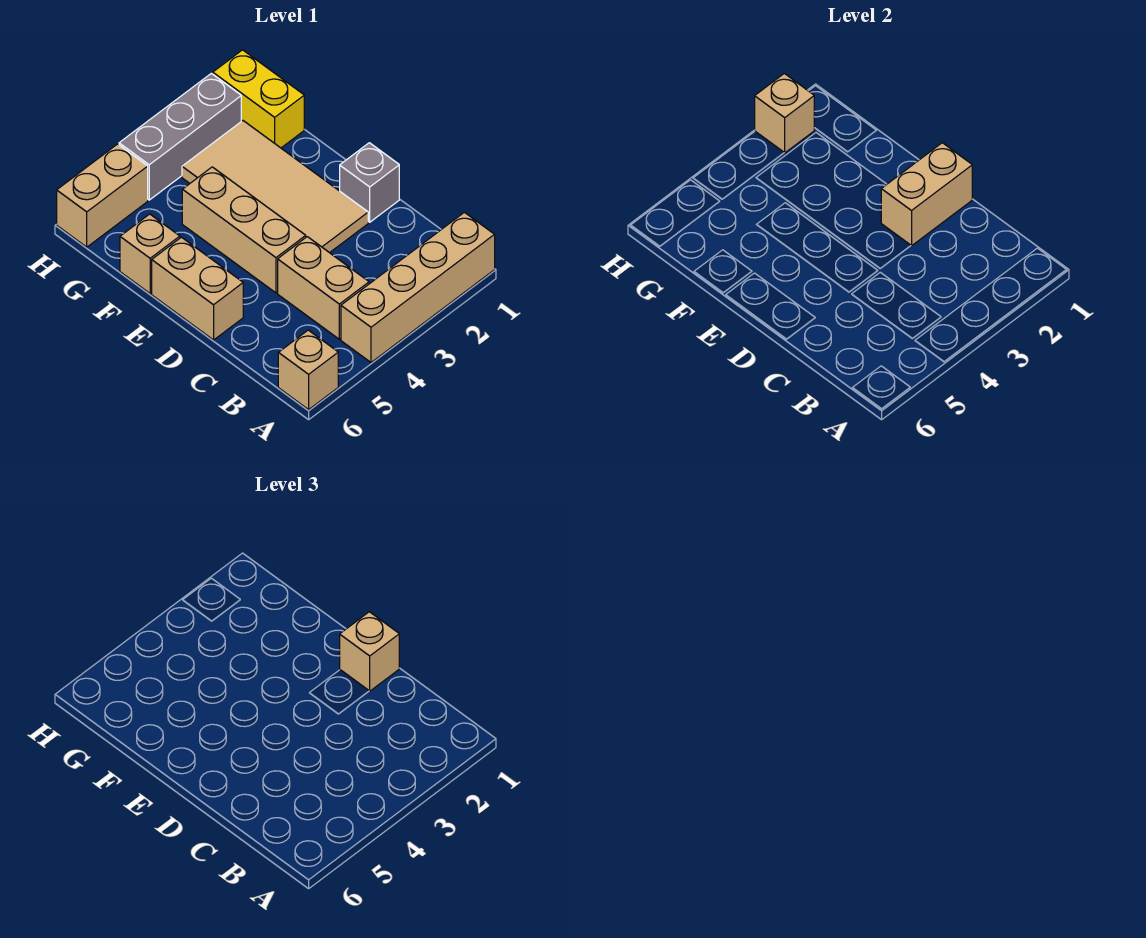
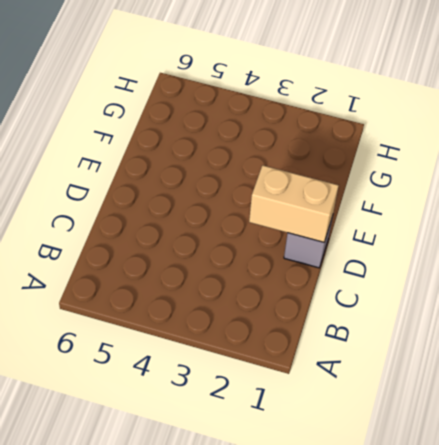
none -> tan 1x4 brick [341,212,495,362]
none -> tan 1x1 brick [278,330,338,410]
none -> tan 1x2 brick [278,237,369,339]

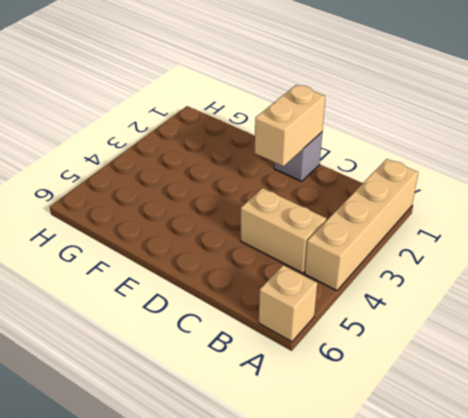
none -> tan 2x4 tile [182,121,368,253]
none -> tan 1x3 brick [182,167,306,293]
none -> tan 1x2 brick [152,237,243,340]

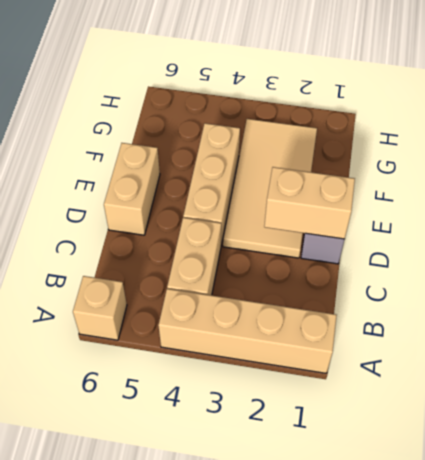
none -> tan 1x1 brick [120,214,180,293]
none -> yellow 1x2 brick [213,50,304,148]
none -> grey 1x3 brick [119,73,241,200]

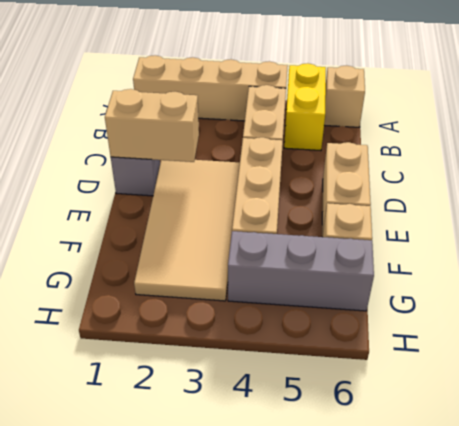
yellow 1x2 brick [284,63,326,151] -> yellow 1x2 brick moved to [213,50,304,148]
grey 1x3 brick [228,231,374,311] -> grey 1x3 brick moved to [119,73,241,200]
none -> tan 1x2 brick [57,144,148,247]
none -> tan 1x1 brick [755,73,814,153]
none -> tan 1x1 brick [340,612,399,691]

